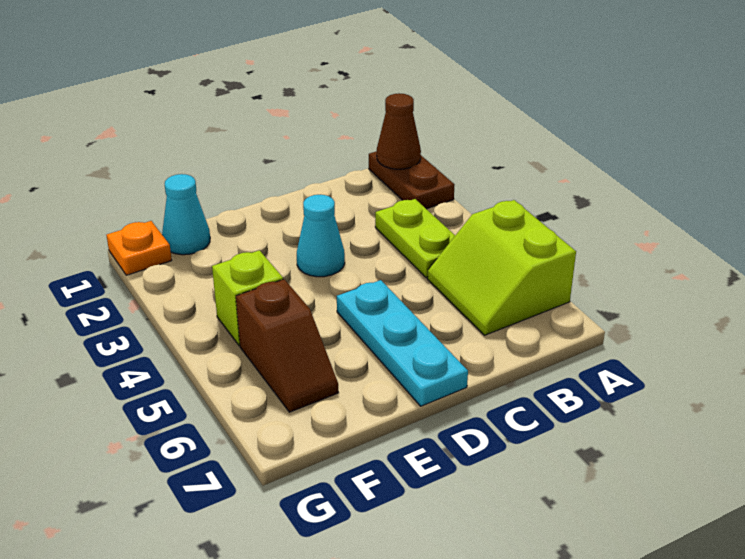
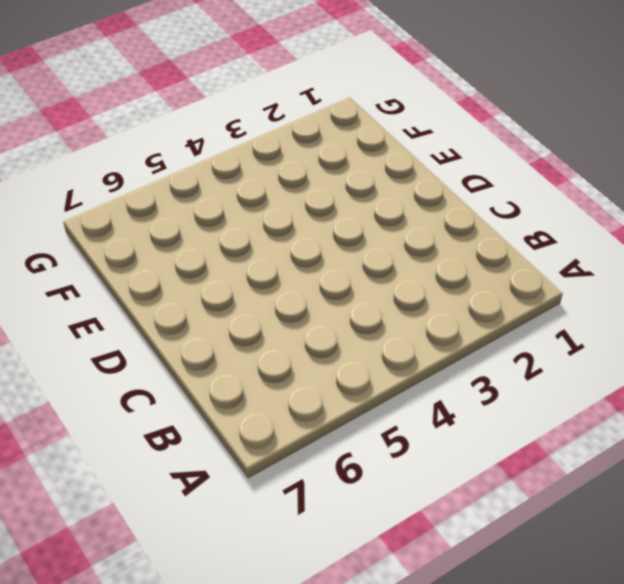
none -> brown 1x2 plate [369,151,455,209]
none -> lime 2x2 slope [427,200,576,335]

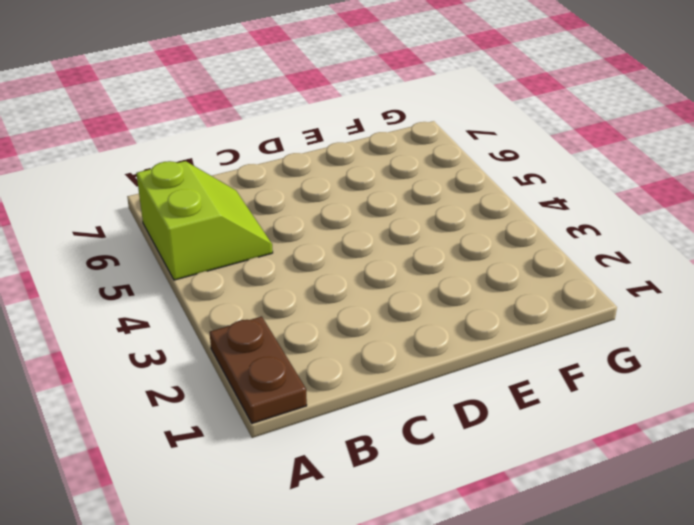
none -> lime 1x2 plate [375,199,455,278]
none -> cyan 1x1 cone [297,195,345,277]

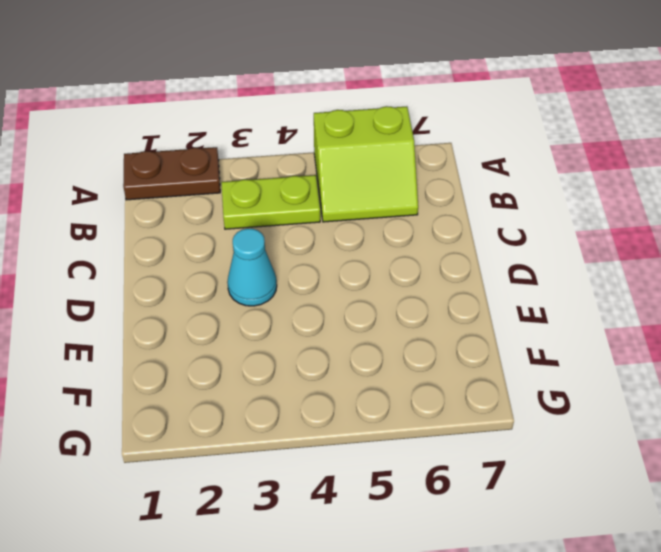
none -> cyan 1x3 plate [337,280,468,406]
none -> cyan 1x1 cone [162,174,210,255]

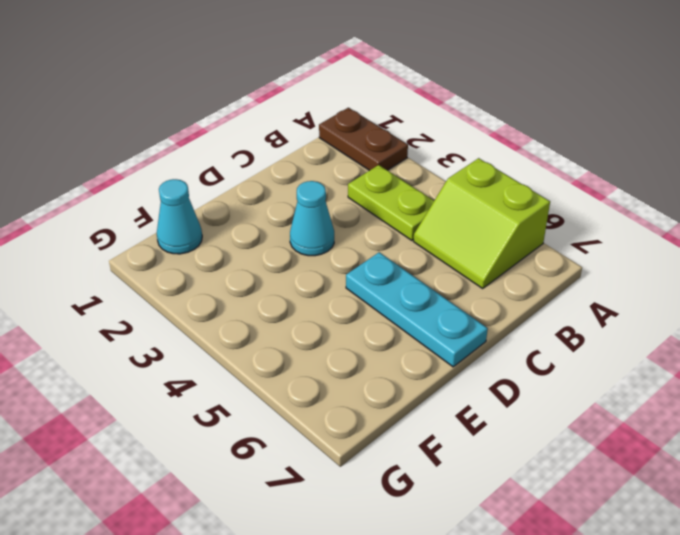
none -> lime 1x1 brick [212,250,283,346]
none -> brown 1x2 slope [236,279,338,412]

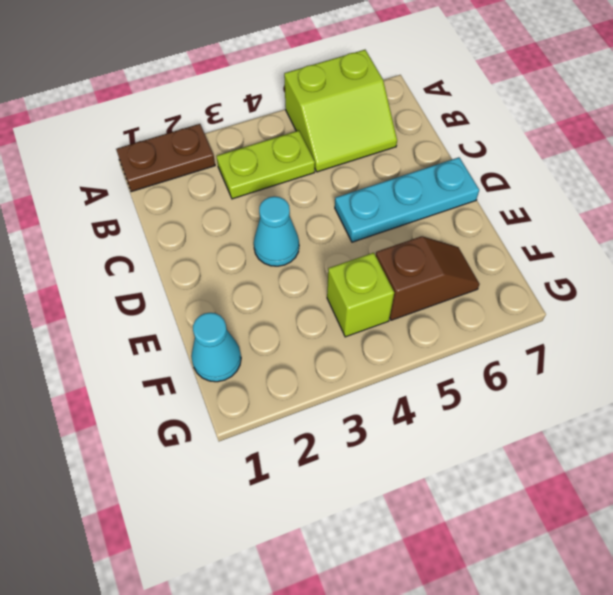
none -> orange 1x1 plate [106,221,172,275]
none -> brown 1x1 cone [377,93,421,169]

